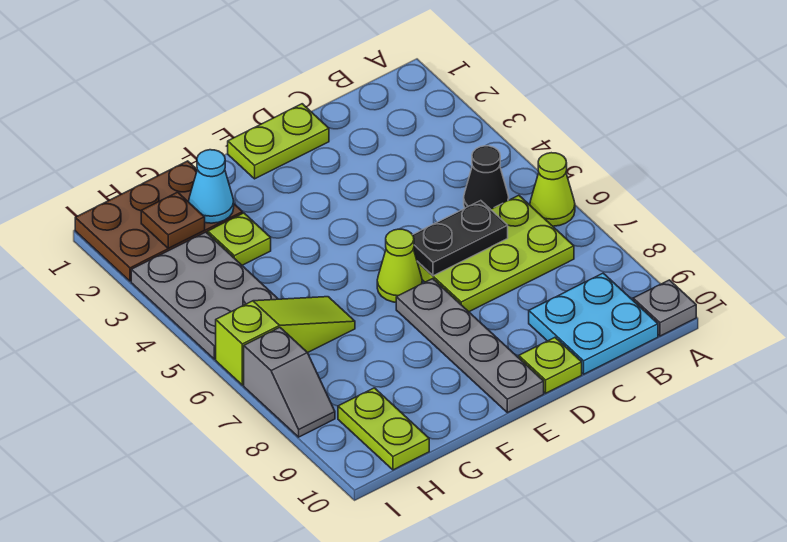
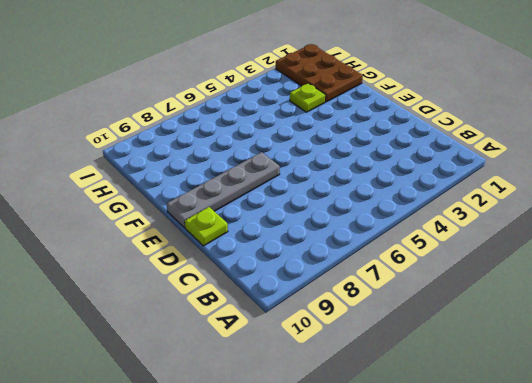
none -> lime 1x1 cone [530,153,575,226]
none -> grey 1x1 plate [633,280,696,336]
none -> black 1x1 cone [464,146,509,209]

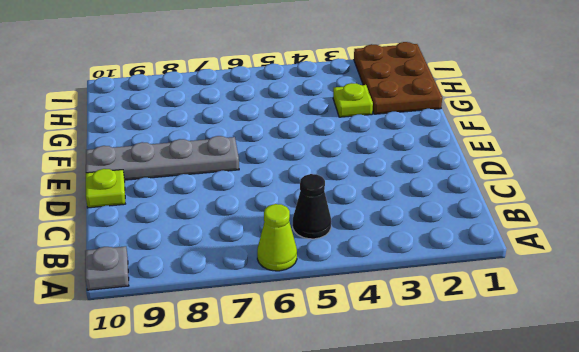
none -> lime 2x3 plate [417,195,574,312]
none -> cyan 2x2 plate [529,273,658,374]
none -> lime 1x2 plate [228,104,329,179]

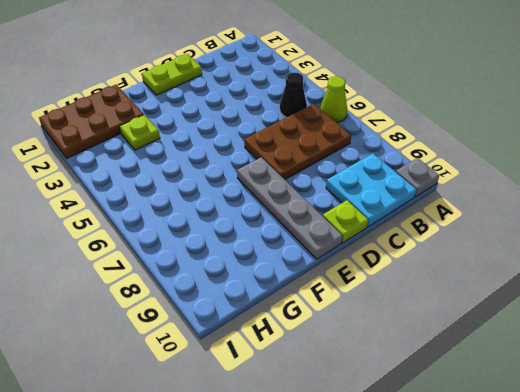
brown 2x3 plate [244,104,351,179] -> lime 2x3 plate [417,195,574,312]
none -> lime 1x1 cone [377,229,422,302]
none -> lime 1x3 slope [216,297,355,385]
none -> grey 2x3 plate [131,232,278,359]

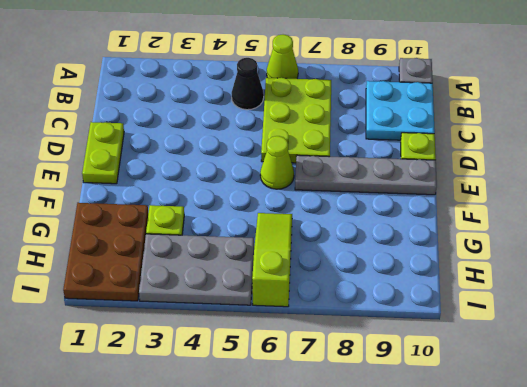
none -> lime 1x2 plate [338,388,429,470]
none -> grey 1x2 slope [244,327,335,437]
none -> black 1x2 plate [413,201,508,276]

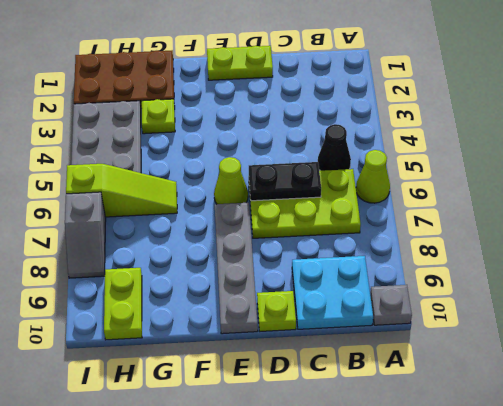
none -> cyan 1x1 cone [189,150,234,223]
none -> brown 1x1 plate [141,192,205,248]

